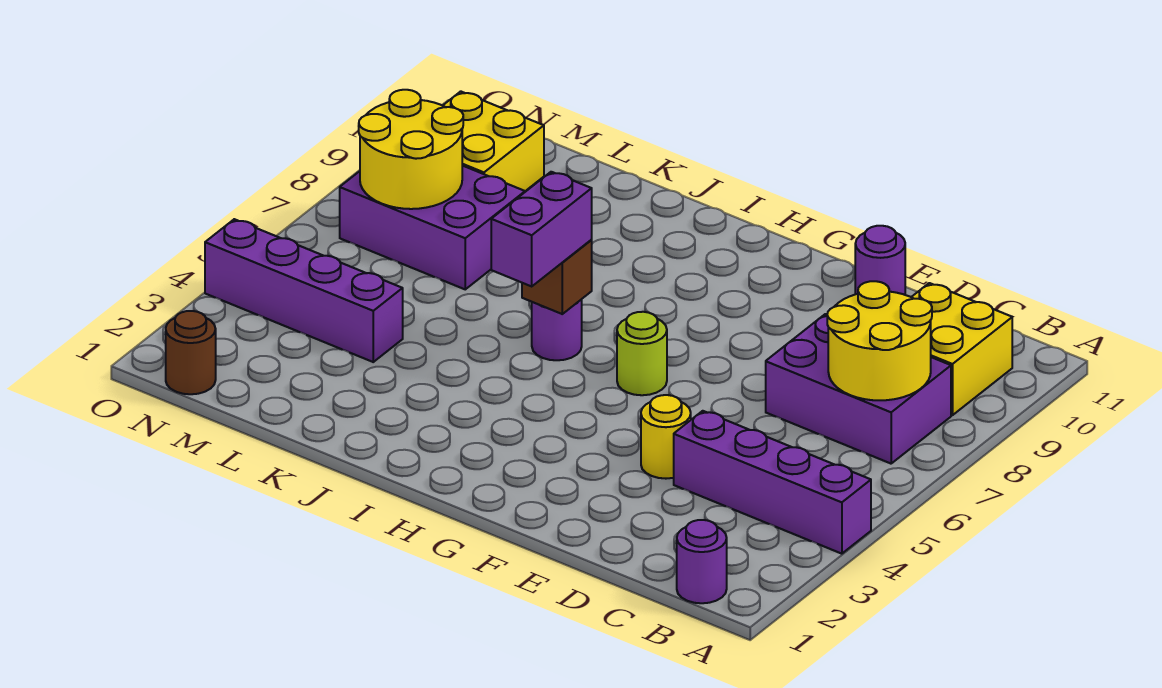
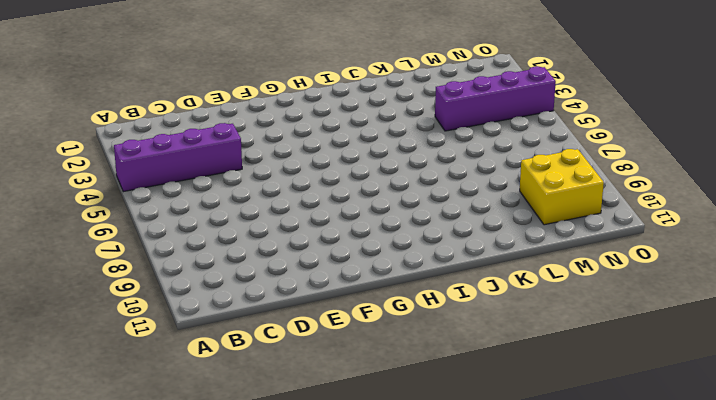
none -> purple 1x1 round brick [677,520,727,603]
none -> purple 2x3 brick [766,314,951,464]
none -> yellow 2x2 brick [912,283,1012,415]

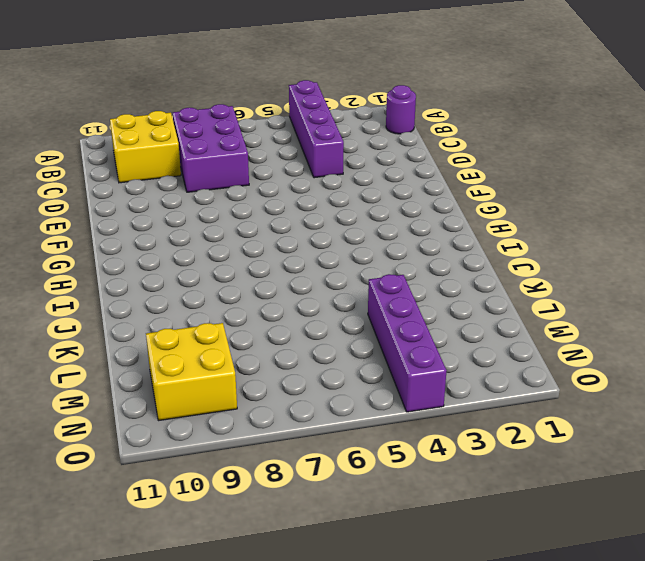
none -> yellow 1x1 round brick [641,395,691,479]
none -> purple 1x1 round brick [855,226,905,295]
none -> lime 1x1 round brick [617,312,667,395]

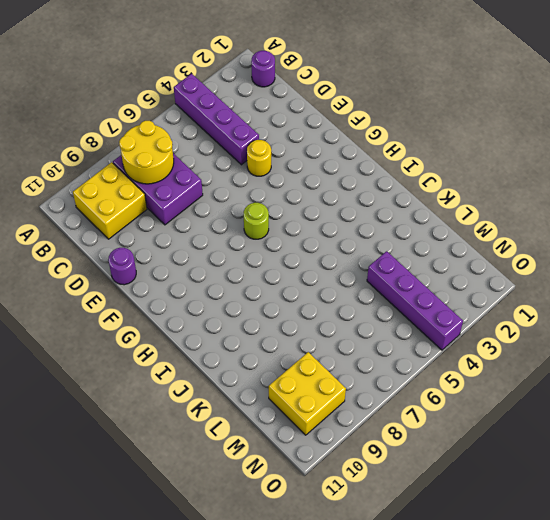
none -> purple 1x1 round brick [532,299,582,360]
none -> purple 2x3 brick [340,166,525,289]
none -> brown 1x1 round brick [166,311,216,394]

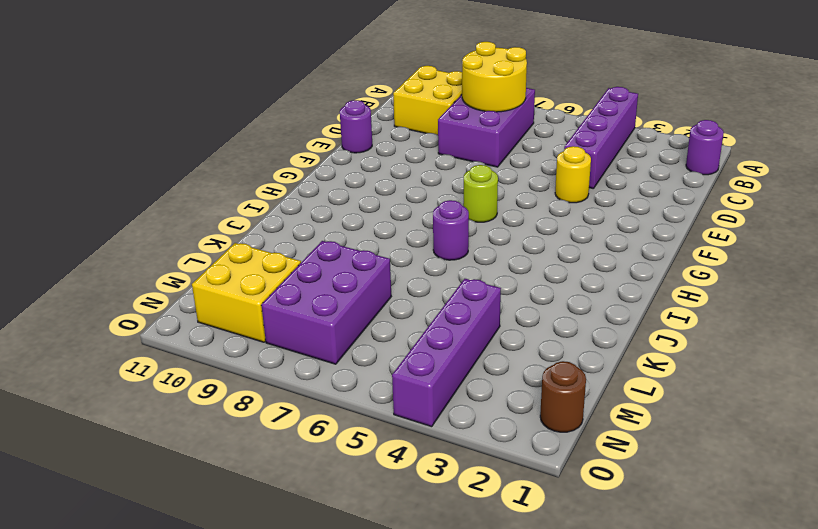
none -> brown 1x1 brick [522,240,592,314]
none -> yellow 2x2 round brick [359,90,463,209]
none -> purple 1x2 brick [491,172,592,286]

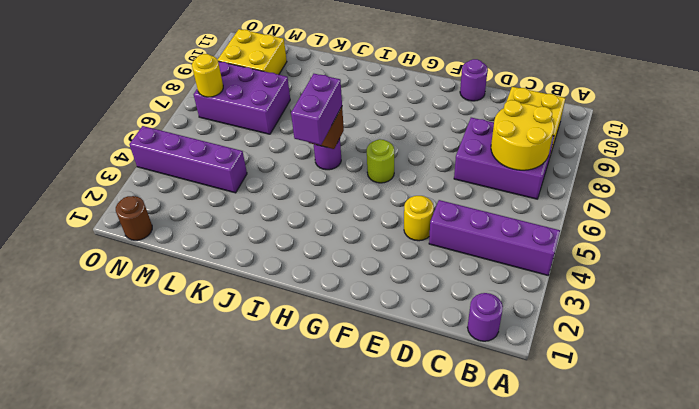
yellow 1x1 round brick [192,54,223,97] -> yellow 2x2 round brick [359,90,463,209]

